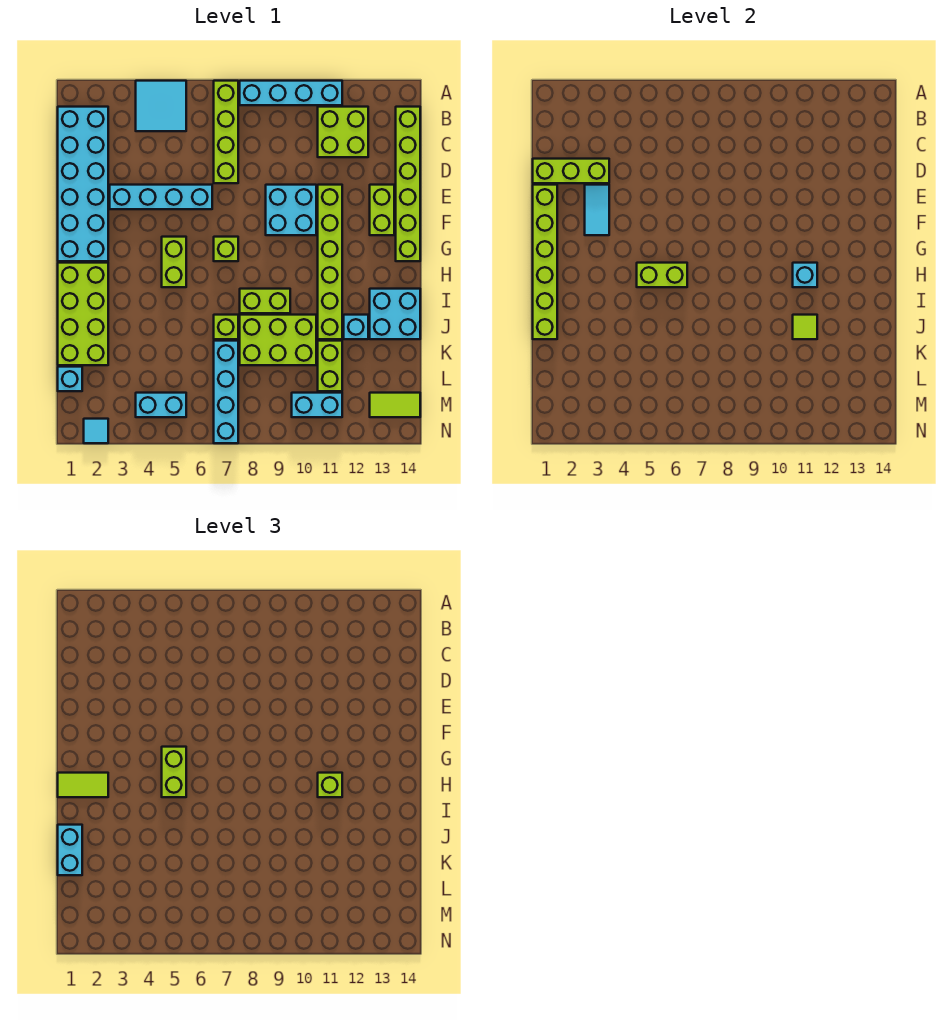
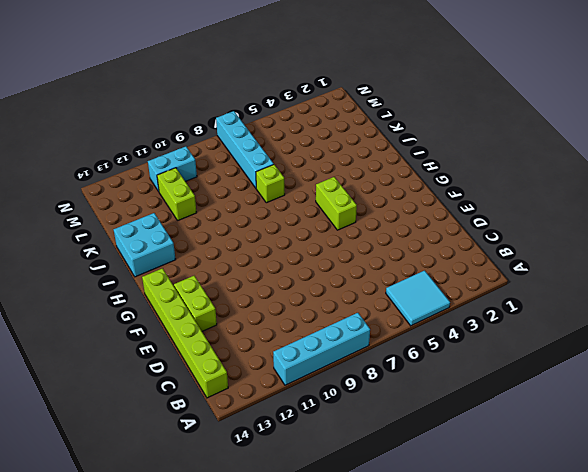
none -> lime 1x4 brick [214,81,238,183]
none -> cyan 2x6 brick [58,107,108,261]
none -> lime 2x2 brick [318,107,368,157]
none -> cyan 1x4 brick [110,185,212,209]

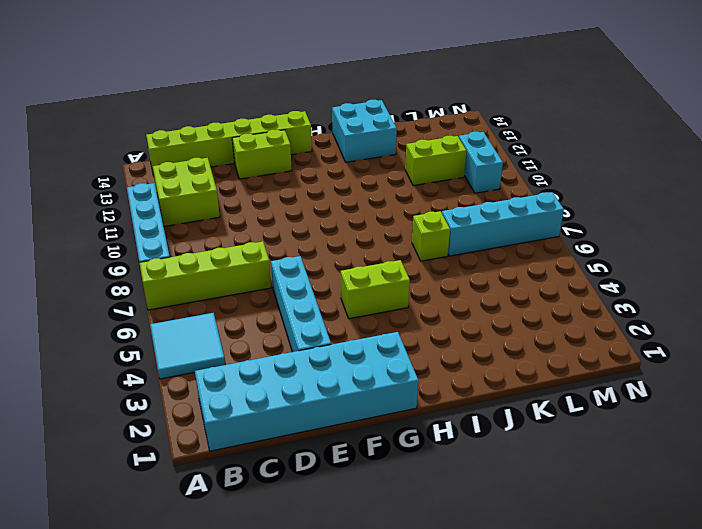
none -> cyan 2x2 brick [266,185,316,235]
none -> lime 1x6 brick [318,185,342,339]
none -> lime 1x1 brick [214,237,238,261]
none -> lime 2x4 brick [58,263,108,365]

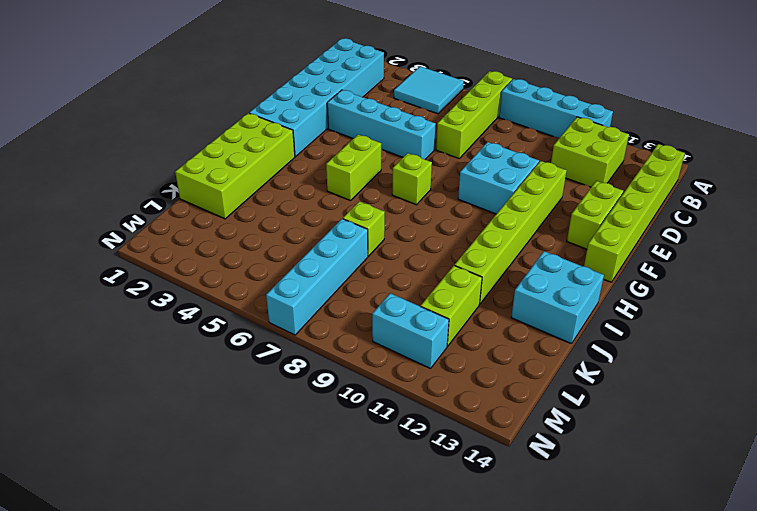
none -> lime 1x2 brick [240,289,290,313]
none -> lime 2x3 brick [240,315,316,365]
none -> cyan 1x1 brick [344,315,368,339]
none -> cyan 1x1 brick [58,367,82,391]

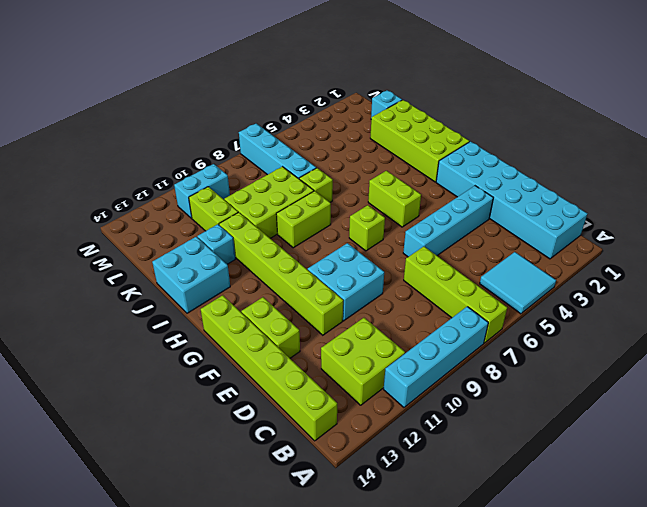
none -> cyan 1x2 brick [136,393,186,417]
none -> lime 1x2 tile [370,393,420,417]
none -> cyan 1x1 tile [84,419,108,443]
none -> lime 1x3 brick [533,159,609,183]

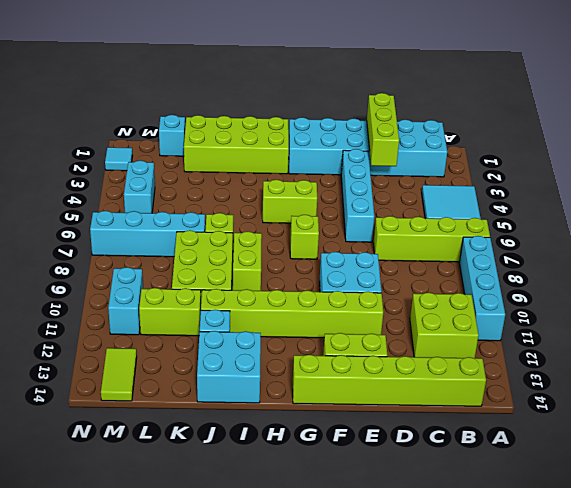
none -> lime 1x6 brick [533,185,557,339]
none -> cyan 1x2 tile [585,185,609,235]
none -> lime 1x2 brick [637,263,687,287]
none -> cyan 1x1 brick [793,263,817,287]

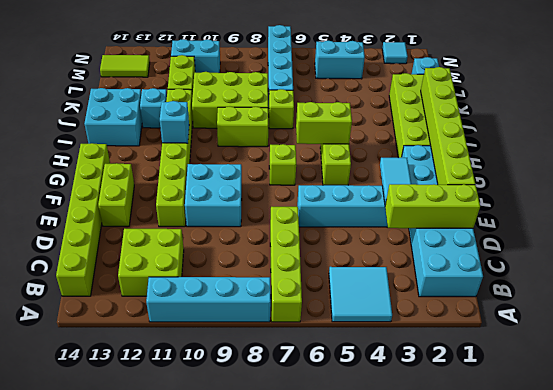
none -> lime 1x1 tile [793,315,817,339]
none -> lime 1x2 brick [162,747,186,797]
none -> lime 1x2 tile [58,773,108,797]
none -> lime 1x1 brick [318,773,342,797]

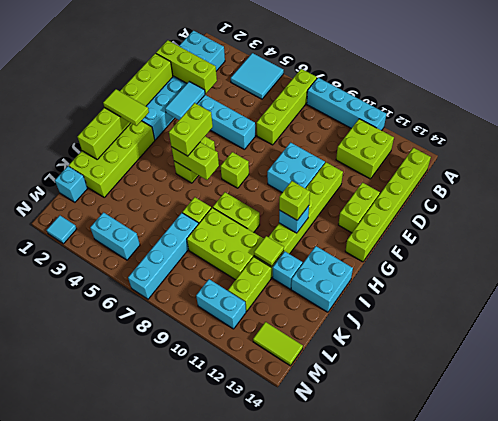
none -> cyan 1x2 brick [58,825,82,875]

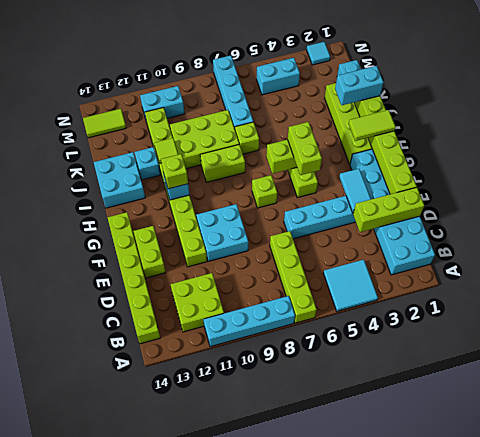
cyan 1x2 brick [335,66,384,105] -> cyan 1x2 brick turned to [58,825,82,875]

